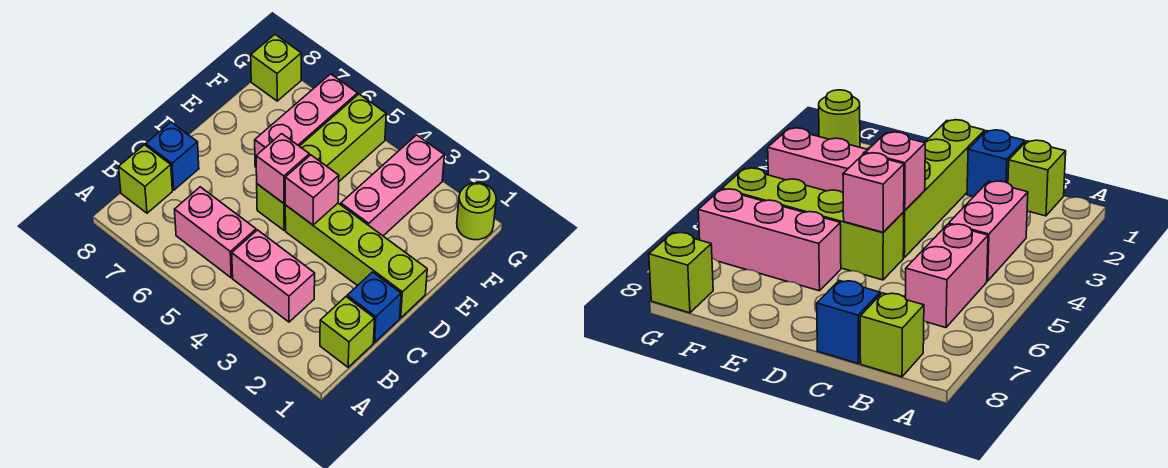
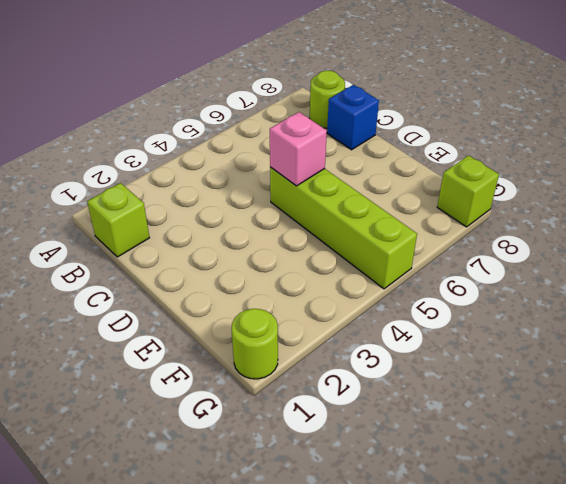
lime 1x1 round brick [310,71,345,128] -> lime 1x1 brick [119,145,172,213]
none -> pink 1x2 brick [232,230,315,322]
none -> pink 1x2 brick [175,187,256,278]
none -> blue 1x1 brick [347,272,401,342]

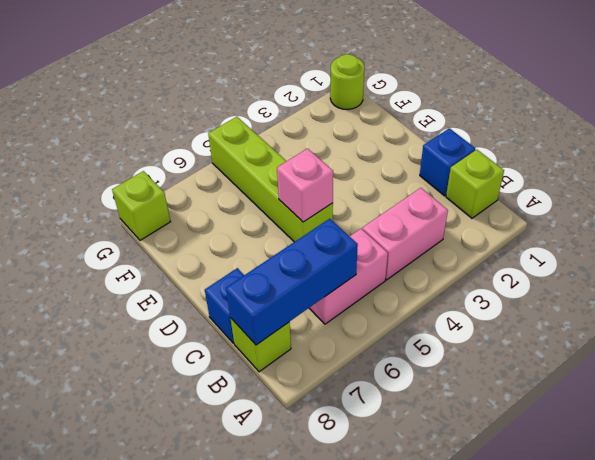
blue 1x3 brick [226,219,358,345] -> none
none -> lime 1x4 brick [285,203,427,318]
none -> pink 1x3 brick [341,135,444,236]
none -> pink 1x3 brick [255,74,358,167]

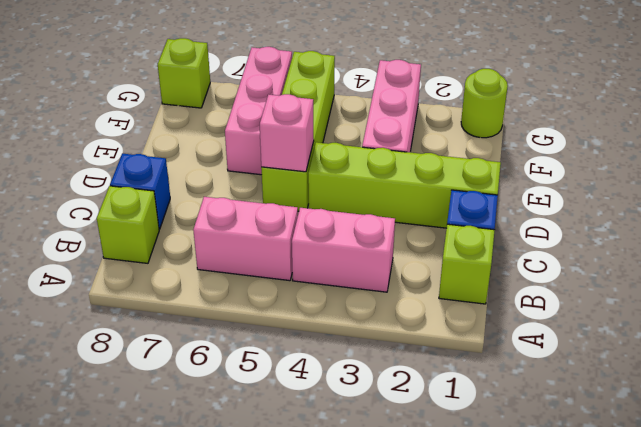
none -> pink 1x1 brick [285,155,339,225]

